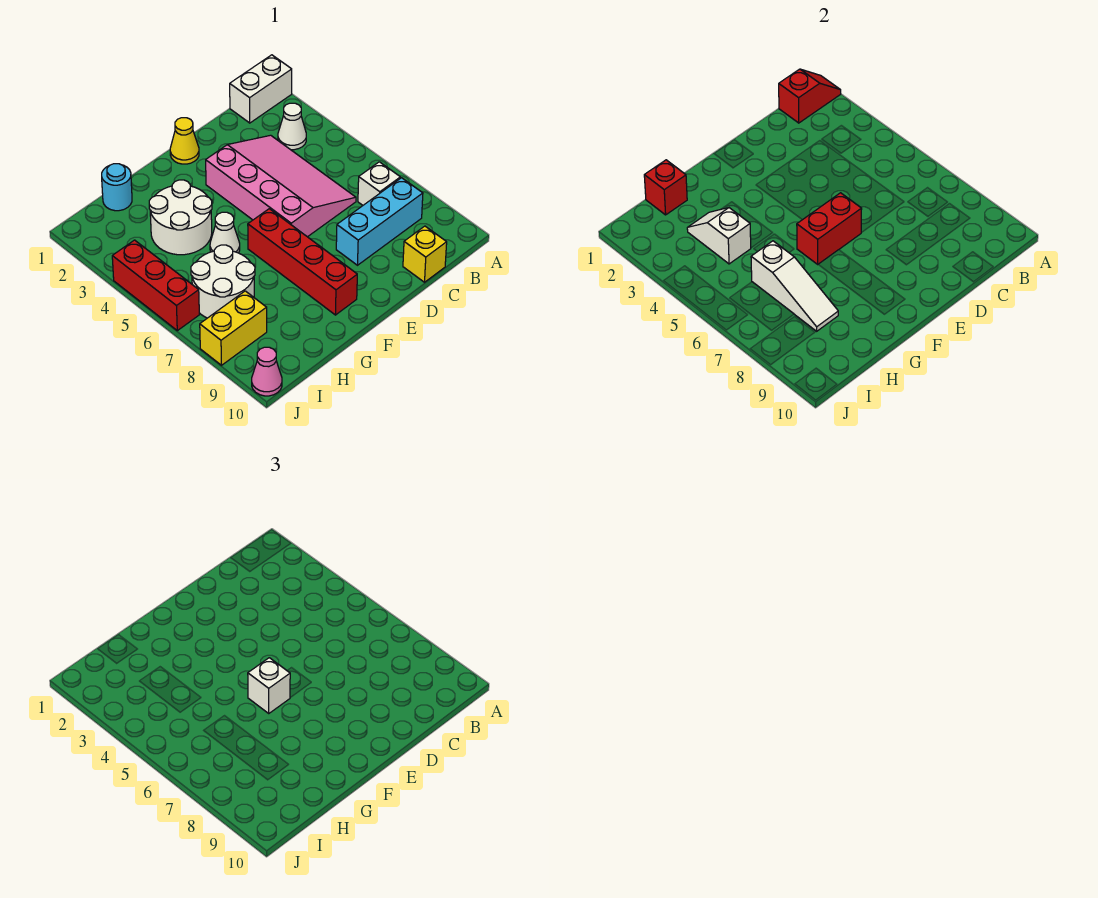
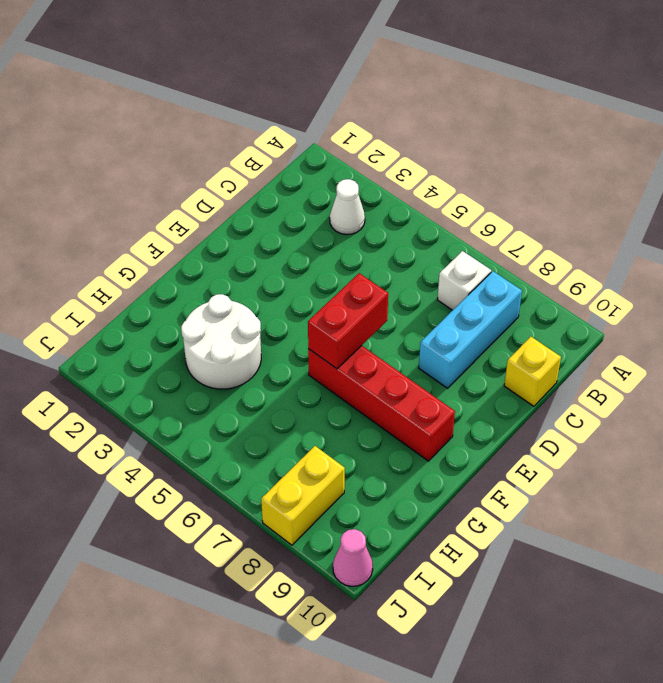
none -> white 1x2 brick [230,55,292,123]
none -> pink 3x4 slope [206,135,356,237]
none -> yellow 1x1 cone [170,118,199,164]

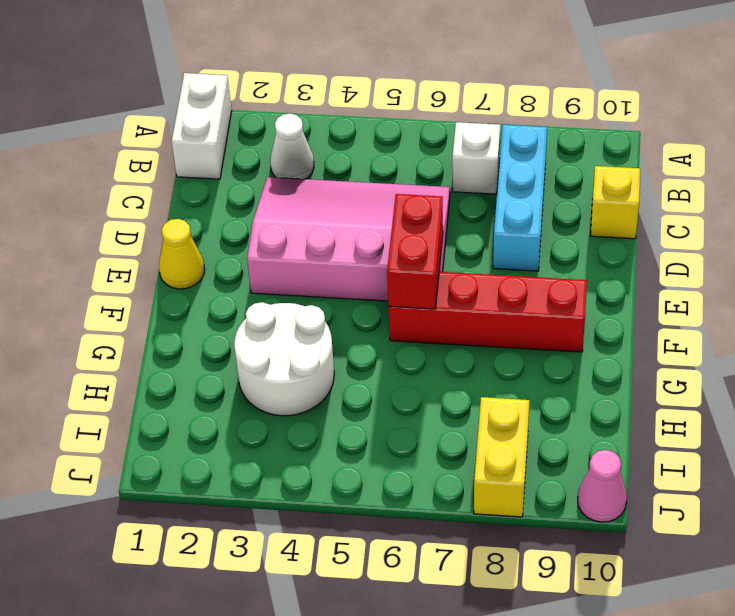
none -> white 1x1 cone [210,212,240,253]
none -> cyan 1x1 round brick [102,164,132,211]
none -> white 2x2 round brick [191,245,255,318]

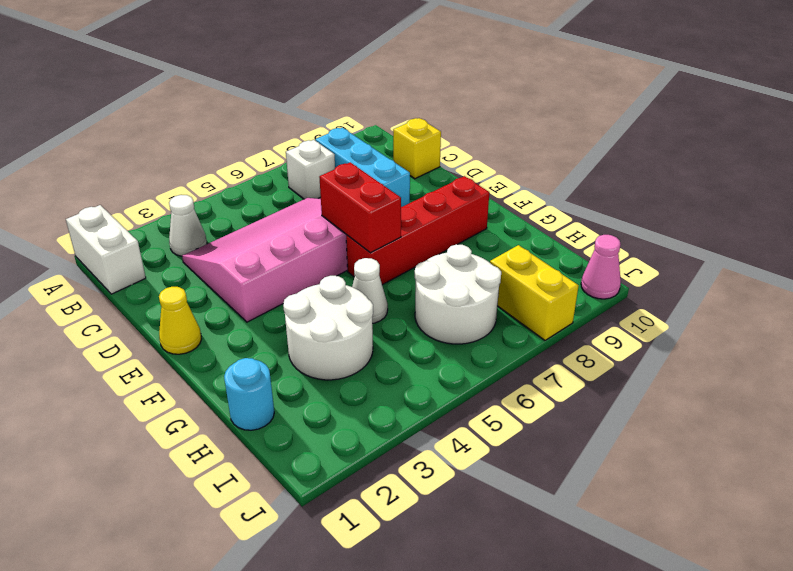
none -> red 1x3 brick [112,240,199,331]
none -> red 1x2 slope [779,69,841,123]
none -> red 1x1 brick [644,160,687,215]

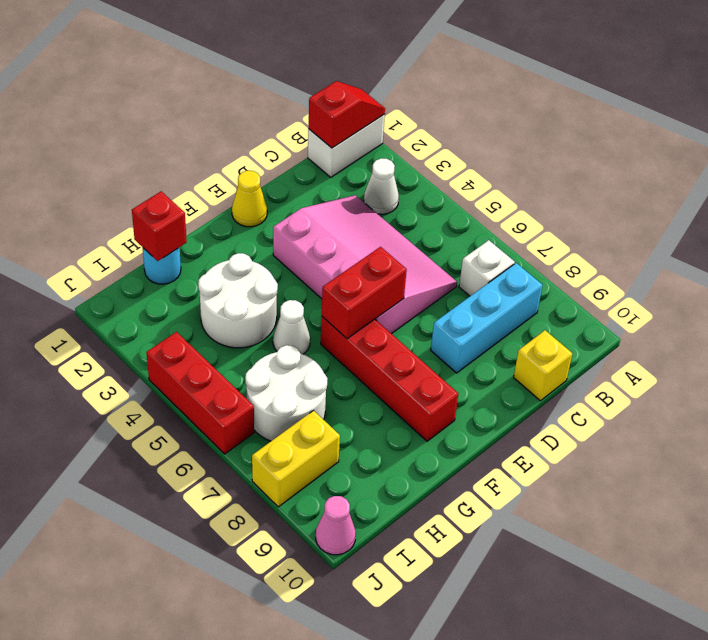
none -> white 1x2 slope [687,208,751,264]
none -> white 1x3 slope [751,241,838,331]
none -> white 1x1 brick [248,658,290,713]

